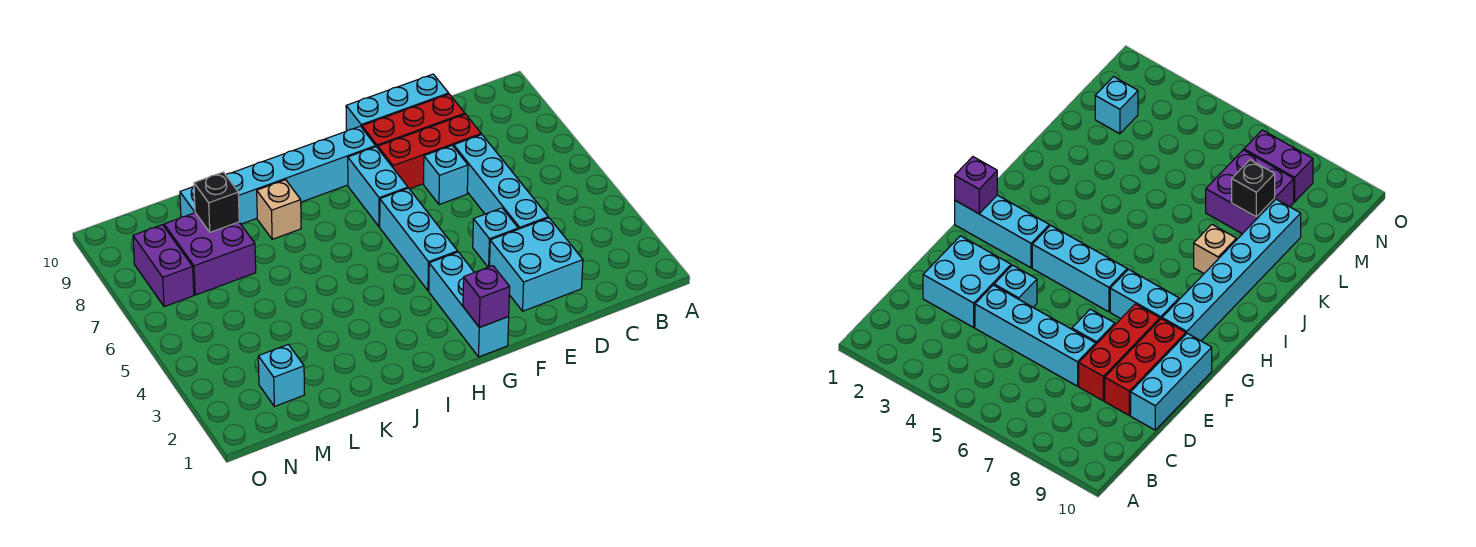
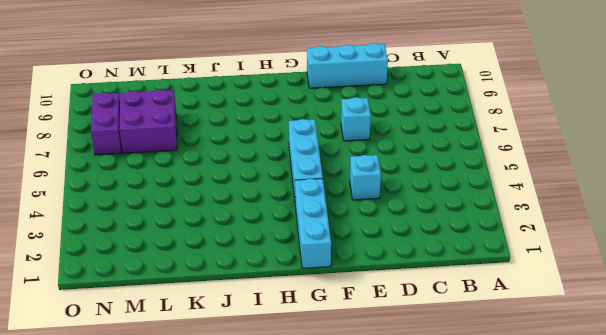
none -> cyan 2x2 brick [490,218,583,311]
none -> cyan 1x4 brick [454,134,548,229]
none -> red 1x3 brick [378,114,481,189]

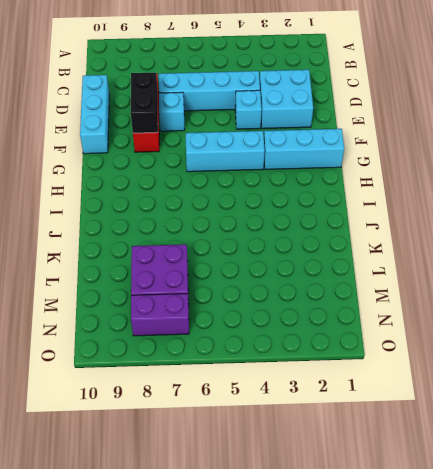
black 1x2 brick [131,73,158,133] -> none
none -> red 1x3 brick [362,94,465,148]
none -> cyan 1x2 brick [348,147,408,227]
none -> cyan 1x6 brick [180,126,376,224]

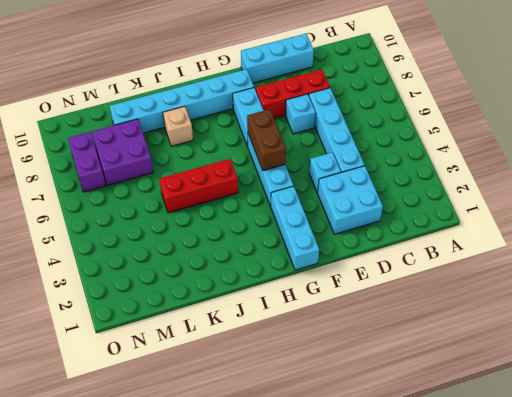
brown 1x2 brick [247,109,286,171] -> none
red 1x3 brick [159,159,238,213] -> red 1x3 brick moved to [362,94,465,148]
none -> cyan 1x1 brick [258,344,305,407]
none -> purple 1x1 brick [463,266,510,327]
none -> black 1x1 brick [194,172,239,232]

